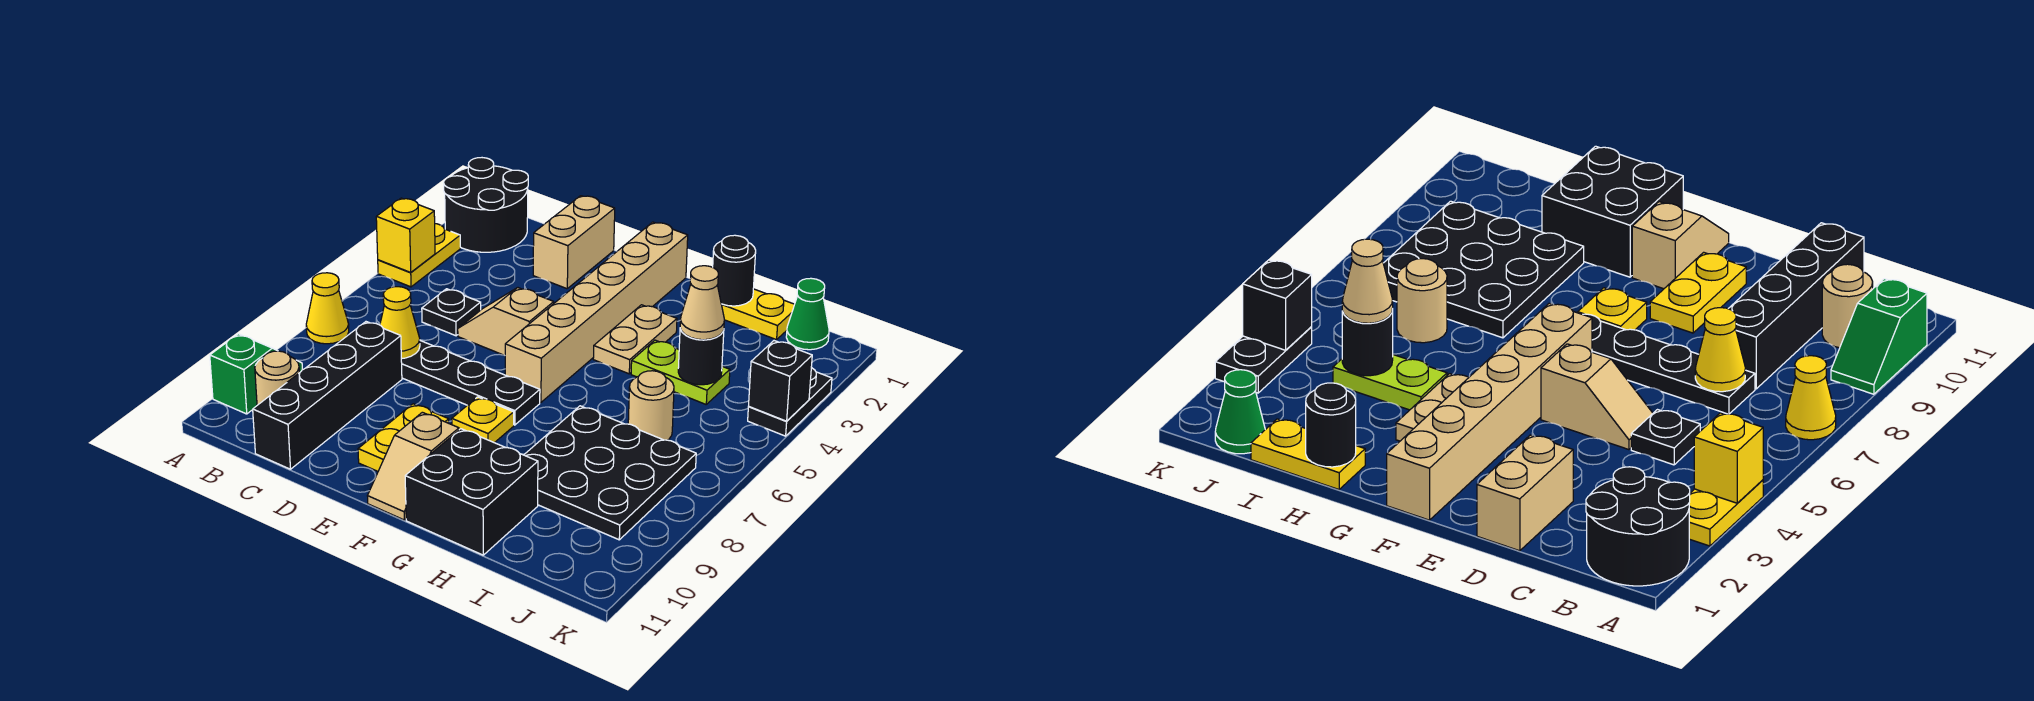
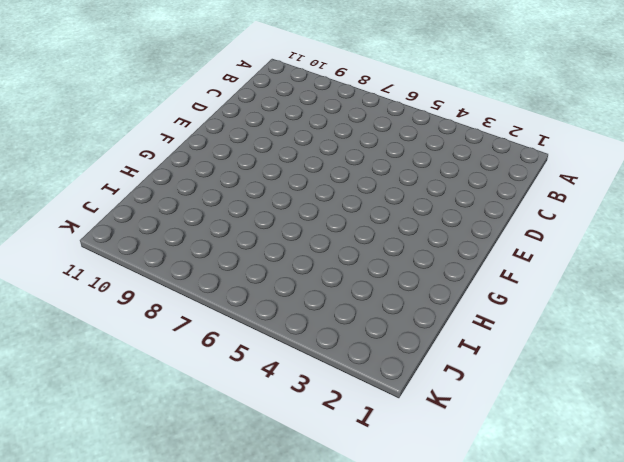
none -> black 2x2 round brick [444,158,528,252]
none -> yellow 1x2 plate [378,224,460,287]
none -> yellow 1x1 cone [306,273,349,344]

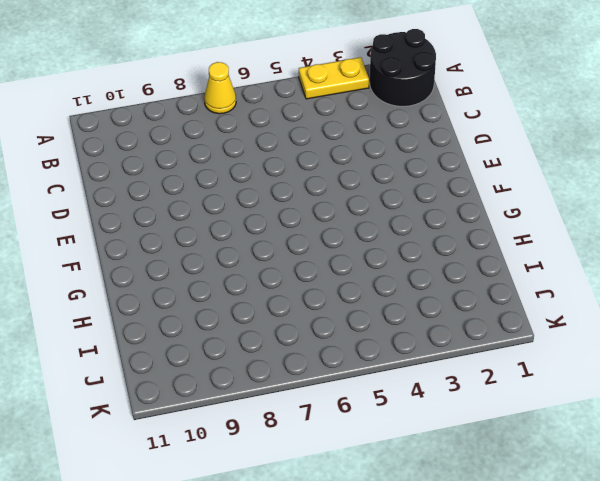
none -> green 1x2 slope [210,334,302,414]
none -> tan 1x1 round brick [255,351,299,405]
none -> black 1x1 plate [422,289,481,336]

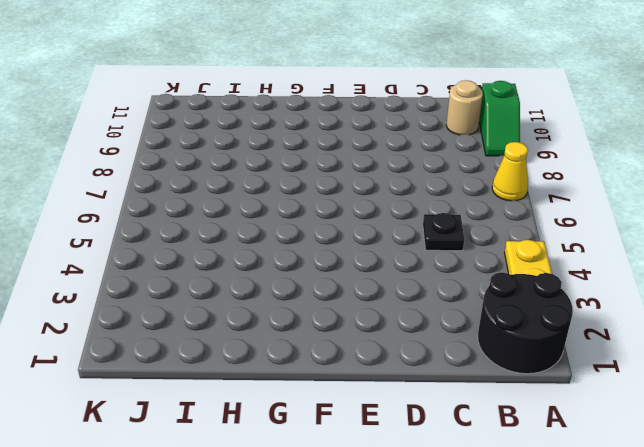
none -> black 1x4 plate [401,341,540,425]
none -> black 1x4 brick [253,322,402,469]
none -> tan 1x2 brick [533,196,615,289]

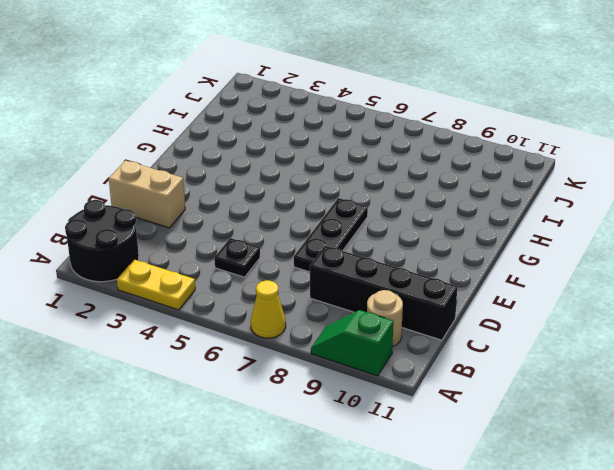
black 1x3 plate [294,198,368,272] -> black 1x4 plate [401,341,540,425]
none -> tan 1x2 slope [458,288,554,355]
none -> yellow 1x2 plate [358,404,449,471]
none -> tan 1x6 brick [505,222,688,402]

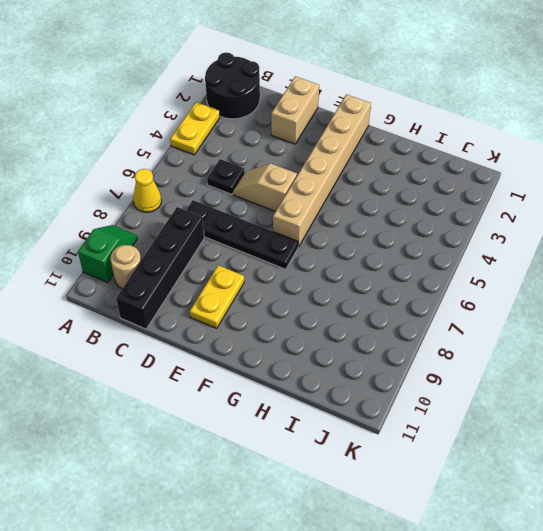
none -> yellow 1x1 plate [452,397,514,443]
none -> tan 1x2 slope [368,412,459,520]
none -> tan 1x2 plate [593,305,677,374]

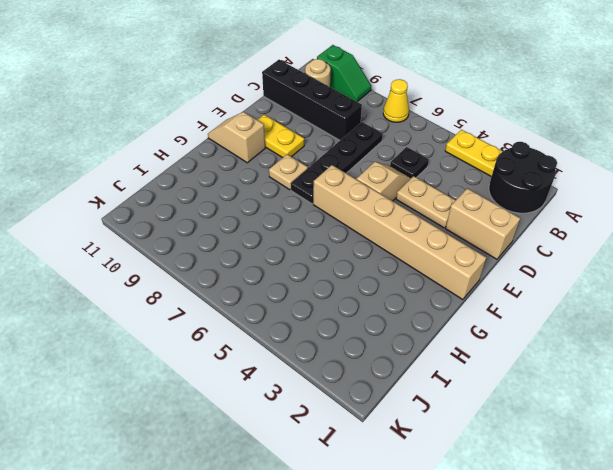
tan 1x2 plate [396,176,456,228] -> tan 1x2 plate moved to [593,305,677,374]
tan 1x1 plate [269,154,308,190] -> yellow 1x1 plate [452,397,514,443]
none -> black 2x2 brick [405,429,538,555]
none -> yellow 1x2 plate [722,289,795,340]
none -> lime 1x2 plate [631,340,730,404]

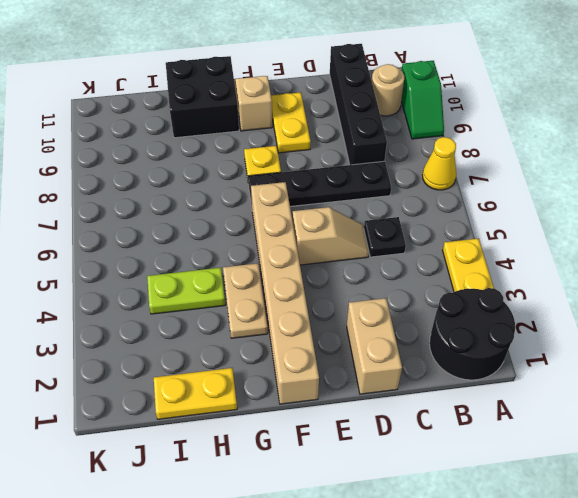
none -> black 3x3 plate [524,406,696,540]
none -> tan 1x1 round brick [628,371,674,440]
none -> green 1x1 cone [786,278,829,350]

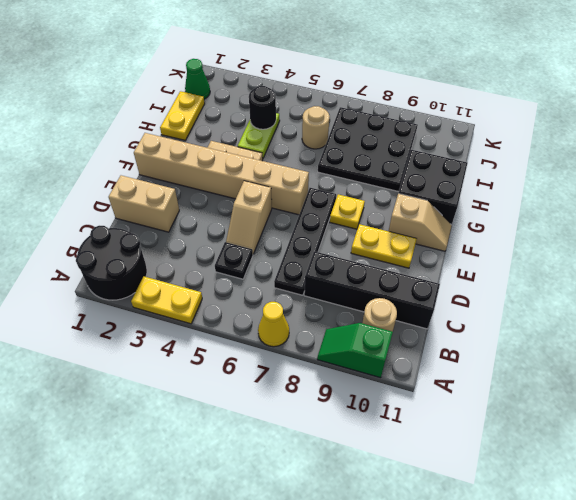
none -> black 1x2 plate [748,368,832,436]
none -> yellow 1x1 brick [376,198,435,273]
none -> yellow 1x1 cone [380,287,420,359]

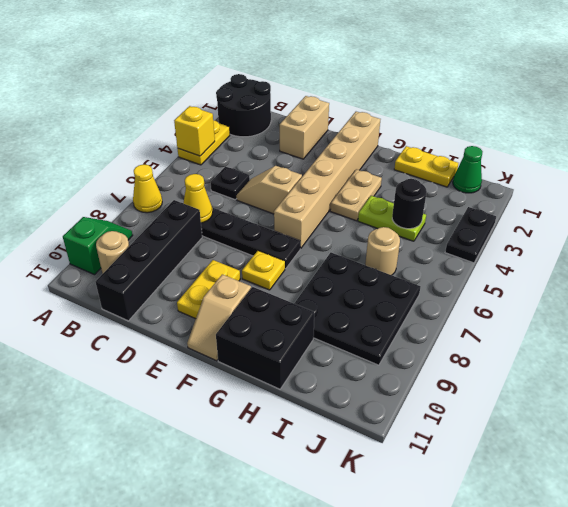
none -> black 1x1 round brick [713,235,756,306]
none -> black 1x1 brick [749,341,812,421]
none -> tan 1x1 cone [680,266,724,340]

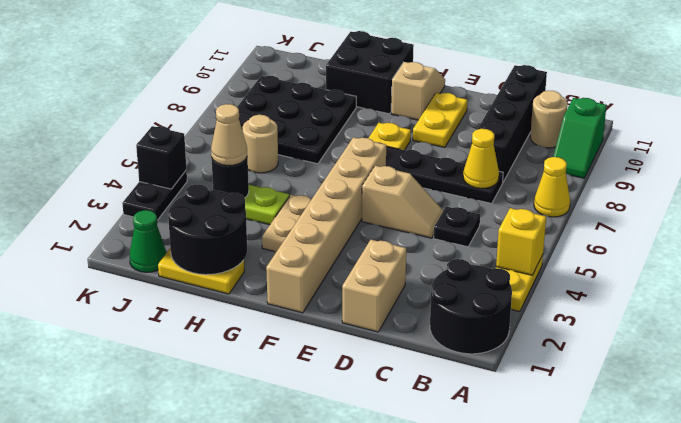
black 2x2 round brick [168,184,247,275] -> black 1x1 round brick [713,235,756,306]

